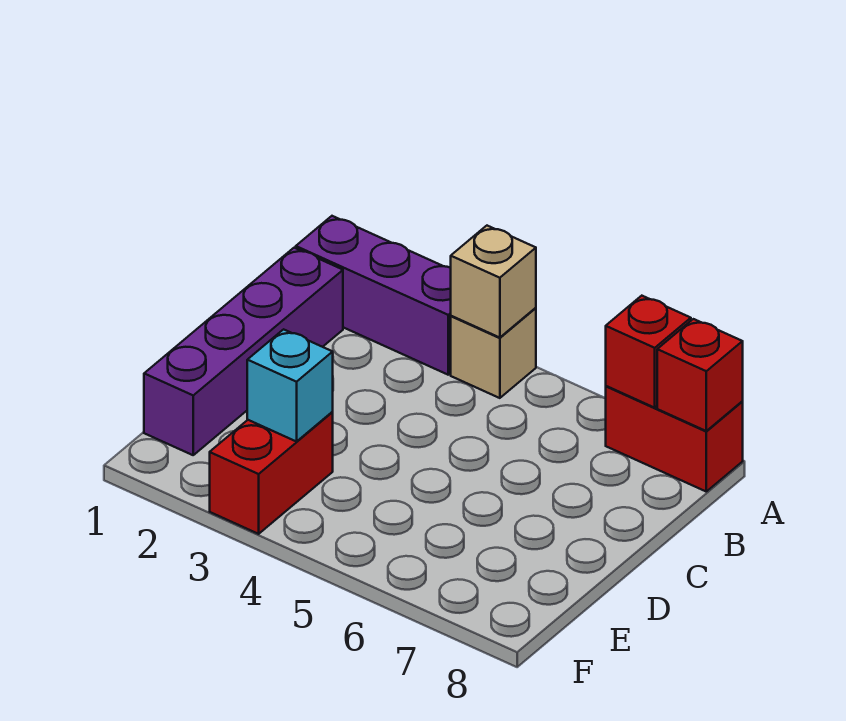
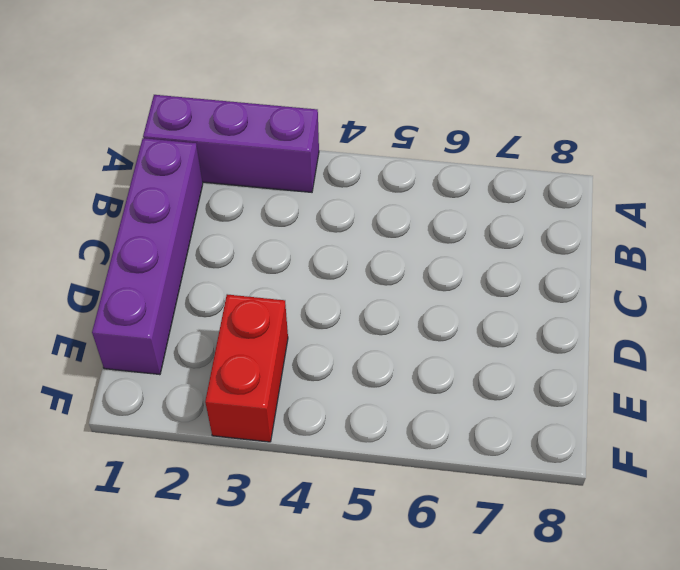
none -> tan 1x1 brick [451,308,536,398]
none -> red 1x2 brick [606,386,743,491]

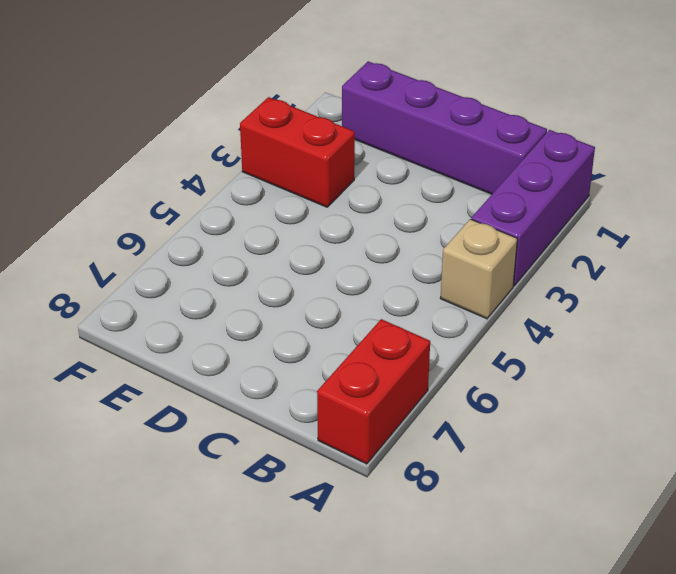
none -> tan 1x1 brick [451,226,536,338]
none -> red 1x1 brick [606,296,691,408]

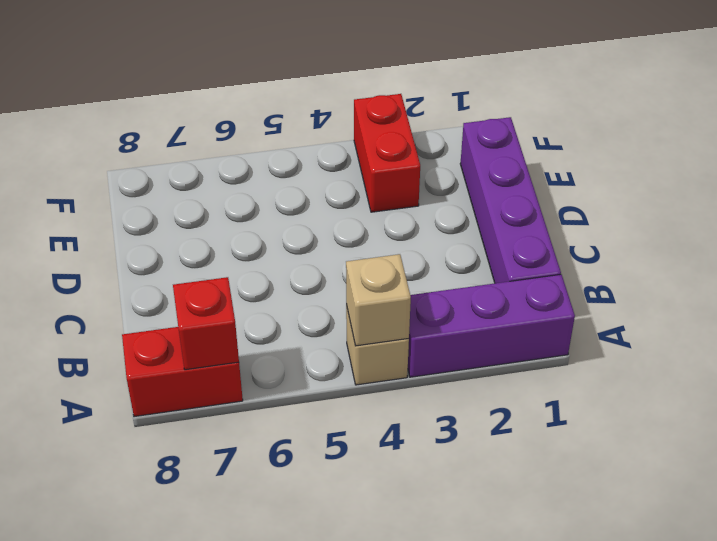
none -> red 1x1 brick [657,319,743,431]
none -> cyan 1x1 brick [247,329,333,442]

